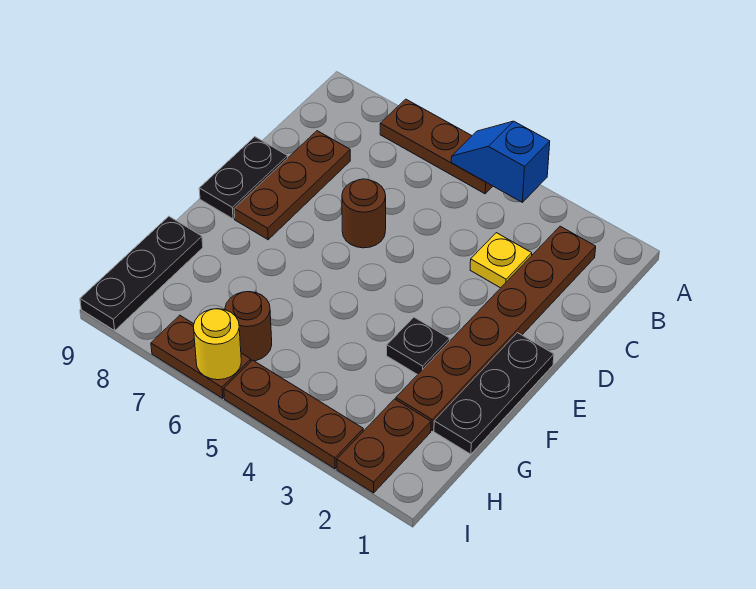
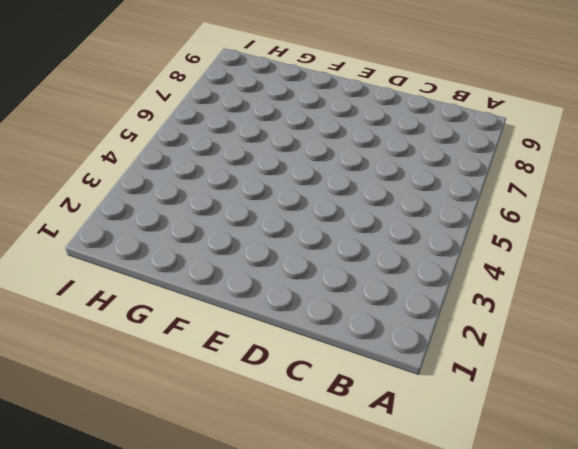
none -> brown 1x3 plate [380,99,493,194]
none -> brown 1x6 plate [396,226,596,431]
none -> yellow 1x1 plate [470,233,532,288]

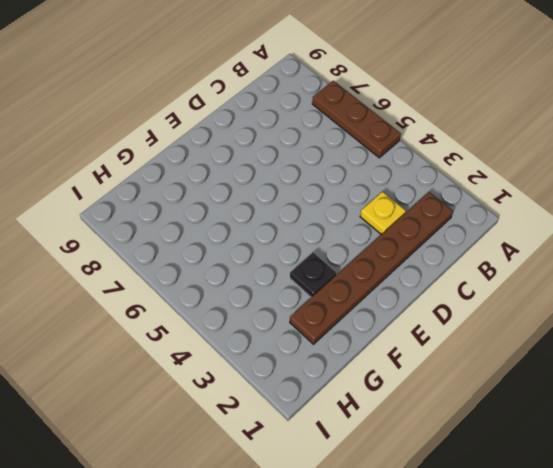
none -> brown 1x3 plate [234,131,350,240]
none -> brown 1x1 round brick [342,179,386,248]
none -> black 1x2 plate [199,137,288,219]

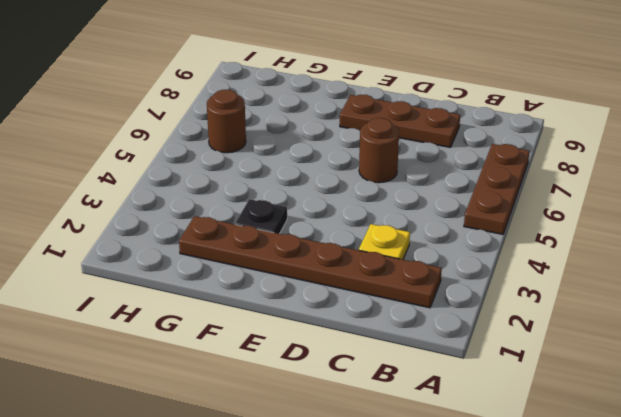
none -> black 1x2 plate [199,137,288,219]
none -> black 1x3 plate [434,333,554,454]
none -> black 1x3 plate [80,216,203,330]

